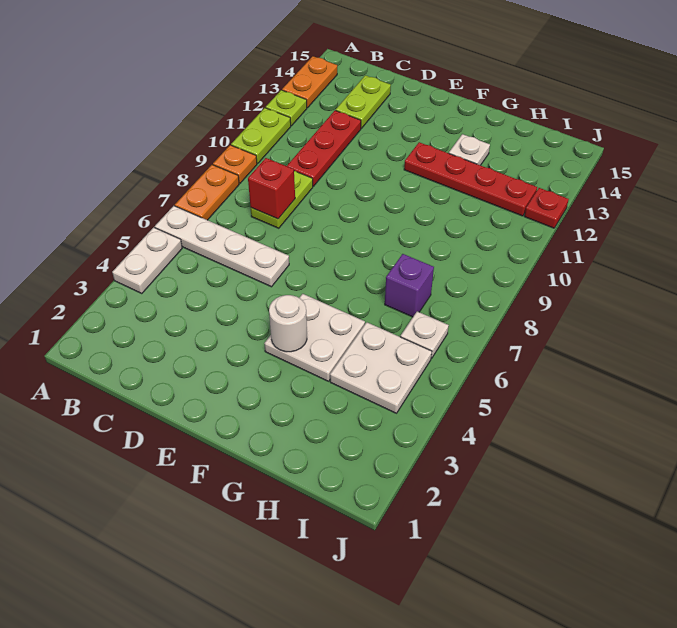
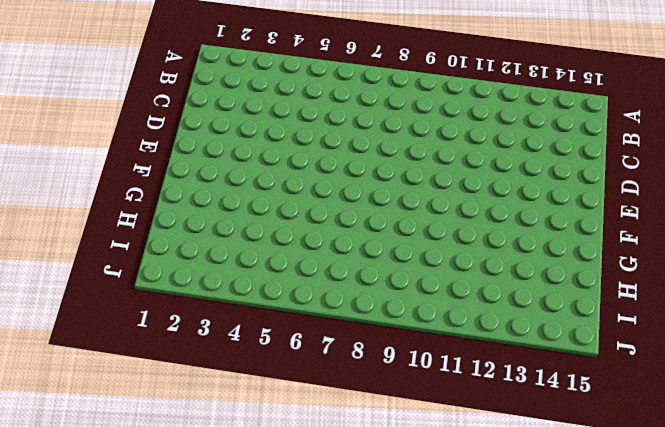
none -> white 1x2 plate [112,227,182,294]
none -> white 1x4 plate [155,206,289,287]
none -> orange 1x2 plate [175,165,239,220]

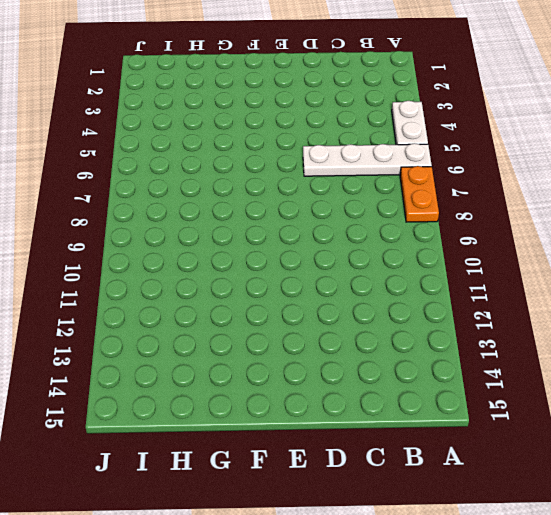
none -> orange 1x1 plate [213,145,257,183]
none -> lime 1x2 plate [231,108,291,164]
none -> lime 1x1 plate [266,90,307,126]

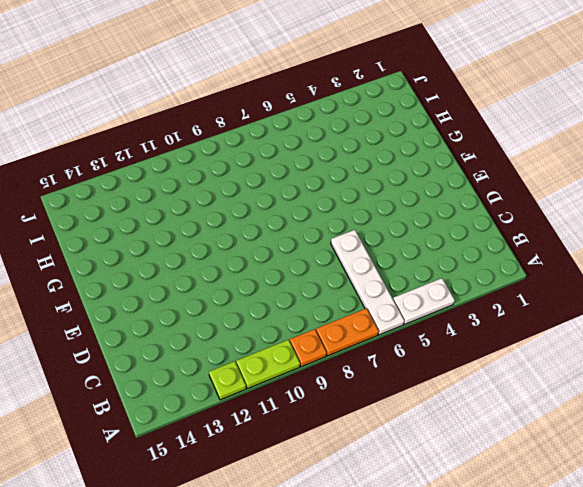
none -> orange 1x2 plate [282,56,337,108]
none -> lime 1x2 plate [251,171,313,228]
none -> red 1x3 plate [287,110,361,186]

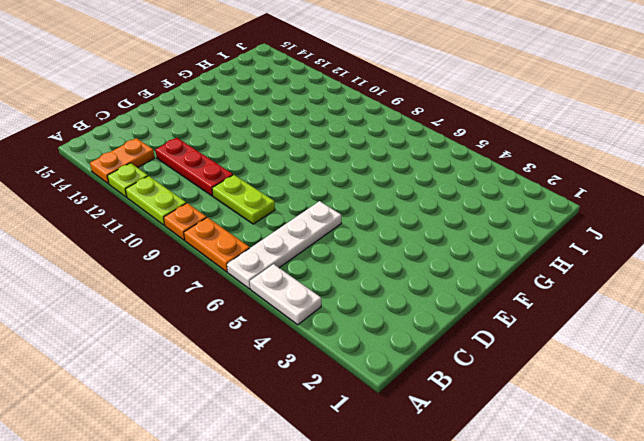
orange 1x2 plate [90,138,155,184] -> orange 1x2 plate turned to [282,56,337,108]
none -> lime 1x2 plate [336,75,391,129]
none -> white 2x2 plate [264,294,365,381]
none -> red 1x4 plate [404,142,537,216]

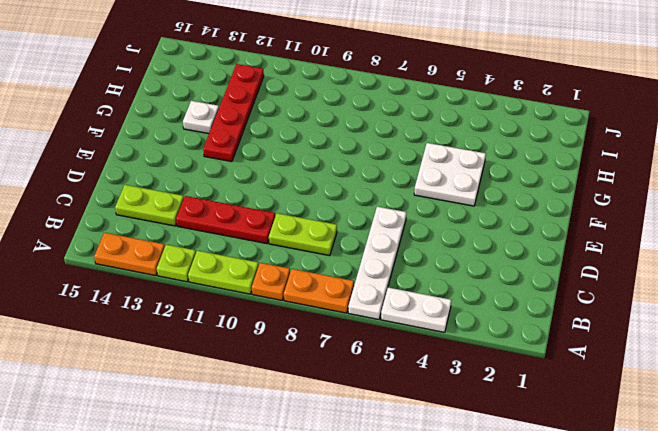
none -> white 2x2 plate [330,322,432,413]
none -> purple 1x1 brick [385,254,434,317]
none -> white 1x1 plate [400,311,449,358]

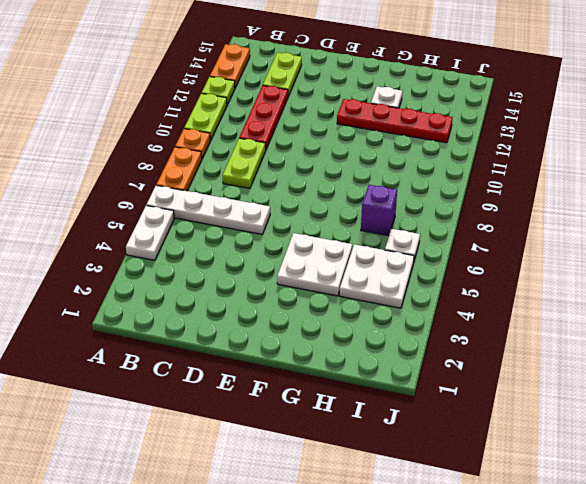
none -> red 1x1 plate [524,188,569,228]
none -> red 1x1 brick [248,158,295,219]
none -> white 1x1 round brick [269,295,307,352]

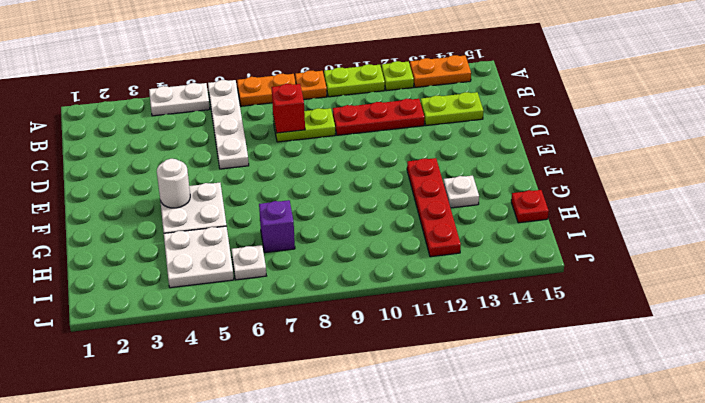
red 1x1 plate [511,190,549,223] -> red 1x1 plate moved to [524,188,569,228]

